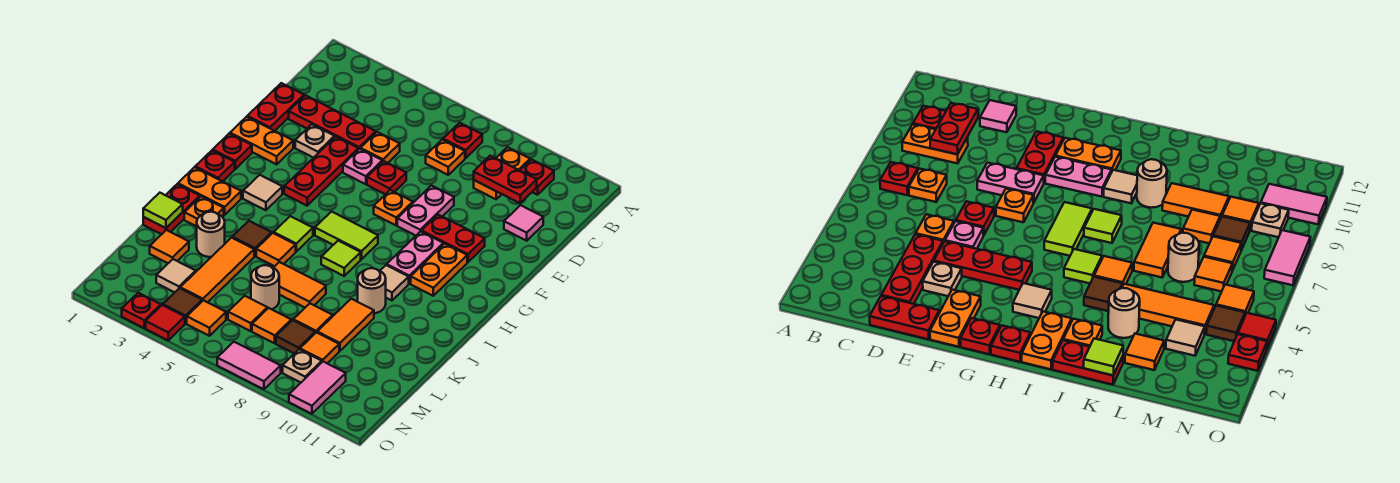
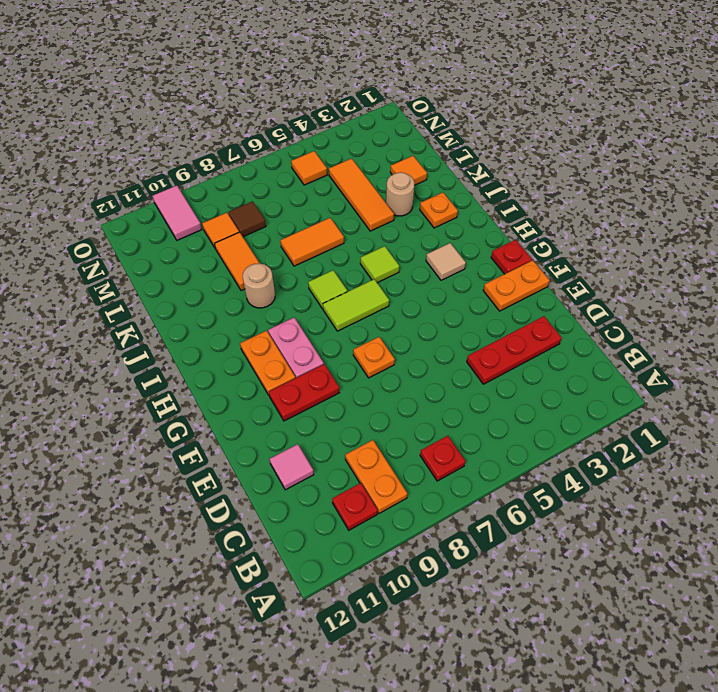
none -> orange 1x1 plate [426,140,465,175]
none -> red 1x2 plate [247,83,304,131]
none -> orange 1x1 plate [360,132,400,163]
none -> tan 1x1 plate [295,124,335,158]

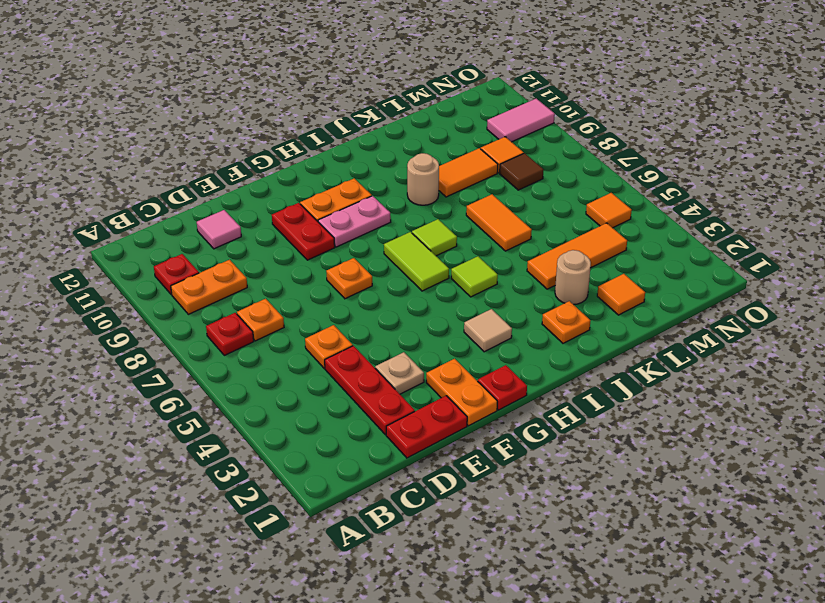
none -> red 1x3 plate [284,137,358,206]
none -> pink 1x1 plate [343,149,382,184]
none -> red 1x1 plate [367,161,406,194]
none -> pink 1x2 plate [397,186,454,236]

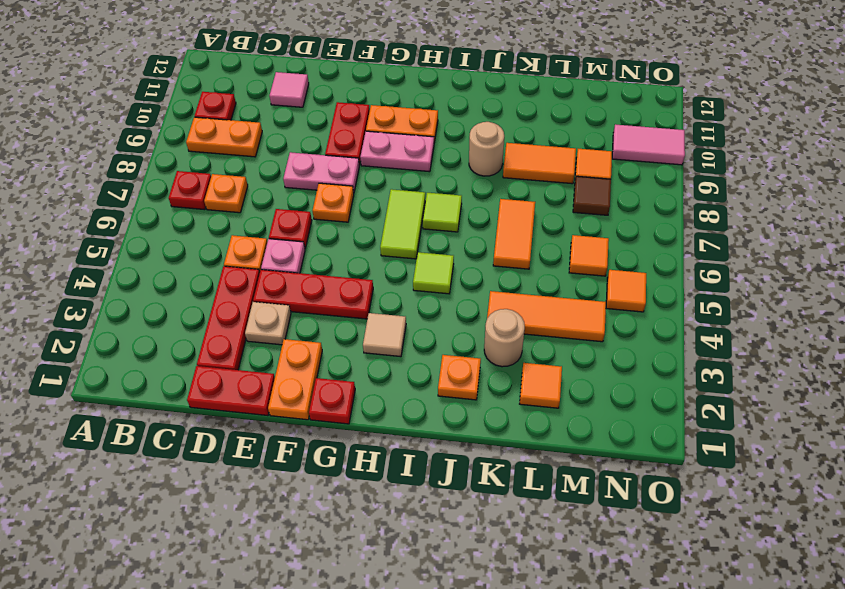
none -> red 1x1 plate [195,150,235,181]
none -> orange 1x2 plate [178,167,241,215]
none -> tan 1x1 tile [380,265,409,300]
none -> red 1x2 plate [143,184,200,234]

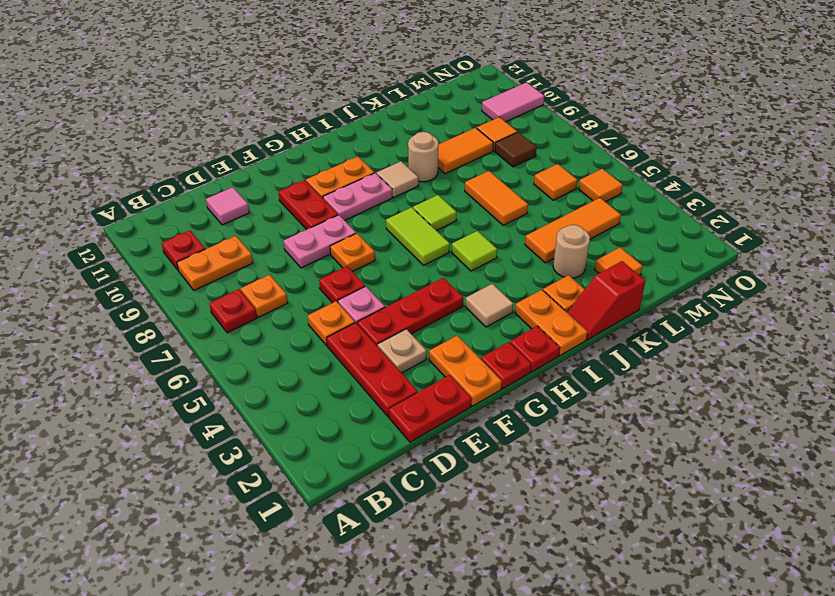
red 1x2 slope [567,261,645,340] -> red 1x2 plate [143,184,200,234]
none -> brown 1x1 tile [232,221,272,256]
none -> orange 1x1 tile [256,233,296,266]
none -> tan 1x1 round brick [251,265,279,309]
none -> orange 1x1 tile [293,304,333,333]

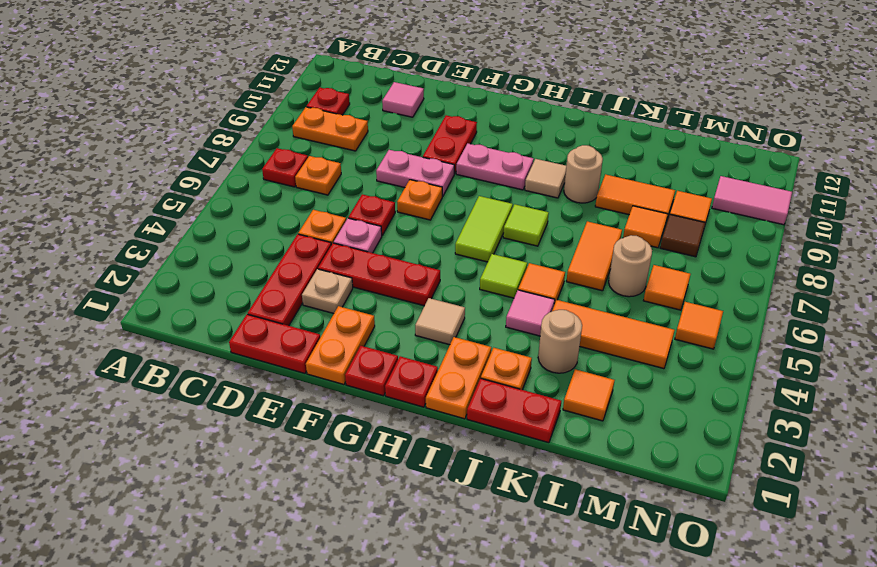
pink 1x1 tile [506,290,555,336] -> brown 1x1 tile [232,221,272,256]
none -> orange 1x2 plate [411,244,467,296]
none -> tan 1x1 tile [156,259,196,292]
none -> orange 1x1 tile [252,308,291,343]
none -> brown 1x1 tile [163,288,202,324]

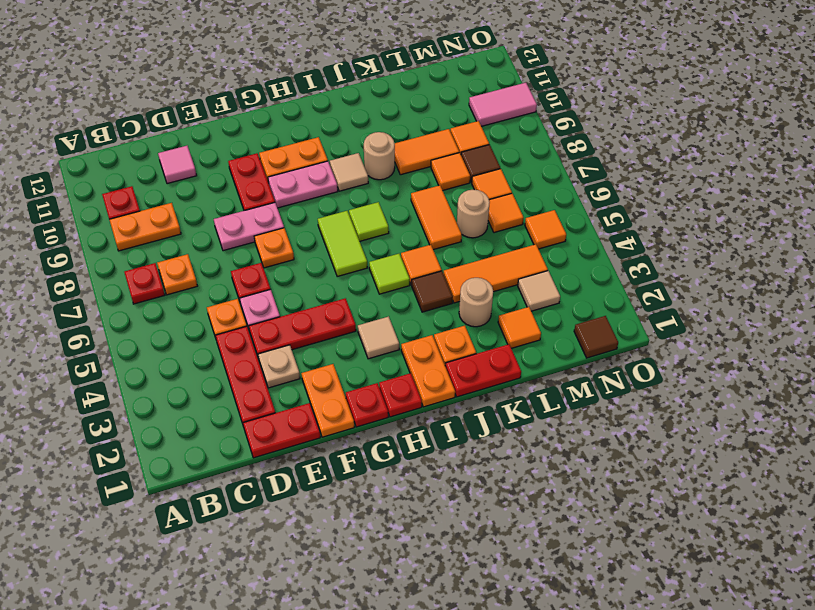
brown 1x1 tile [574,316,618,358] -> brown 1x1 tile moved to [163,288,202,324]
none -> tan 1x1 plate [283,349,322,382]
none -> red 1x1 plate [122,293,161,328]
none -> red 1x1 tile [146,305,185,340]
none -> pink 1x2 tile [217,342,281,389]

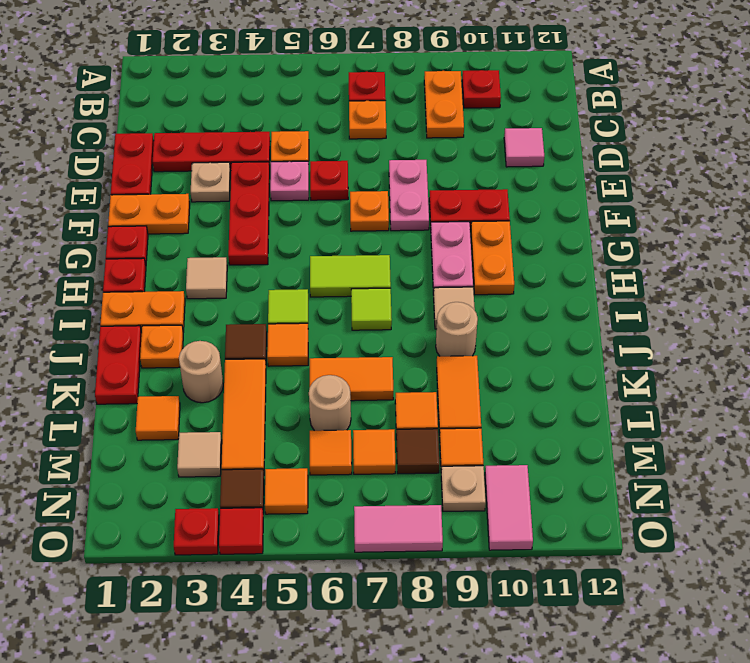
none -> red 1x2 plate [474,156,537,203]
none -> lime 1x1 tile [143,193,183,228]

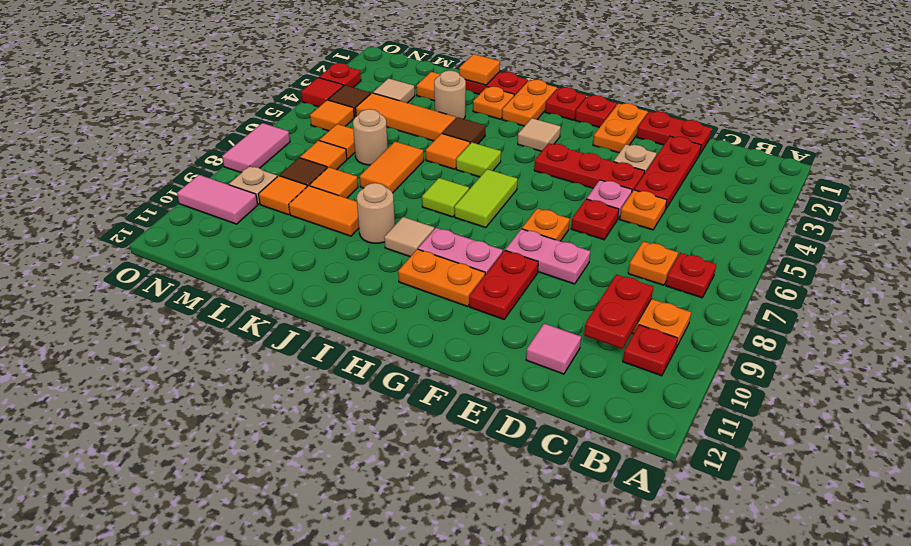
orange 1x1 tile [459,54,500,85] -> lime 1x1 tile [143,193,183,228]

